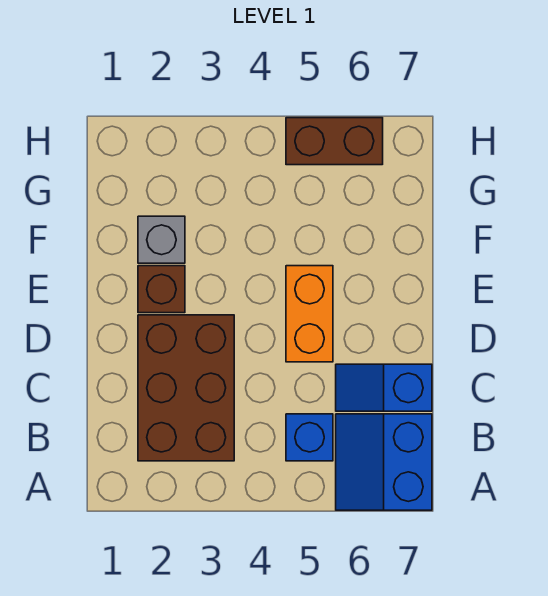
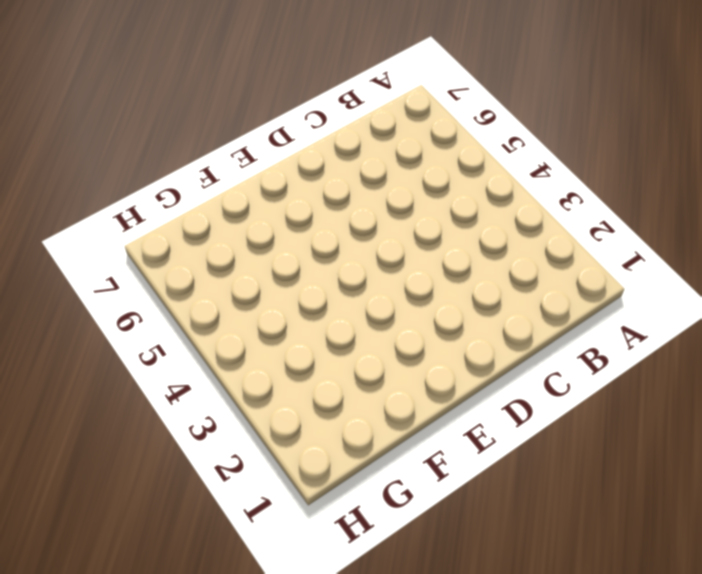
none -> blue 2x2 slope [336,414,432,510]
none -> brown 2x3 brick [138,315,234,461]

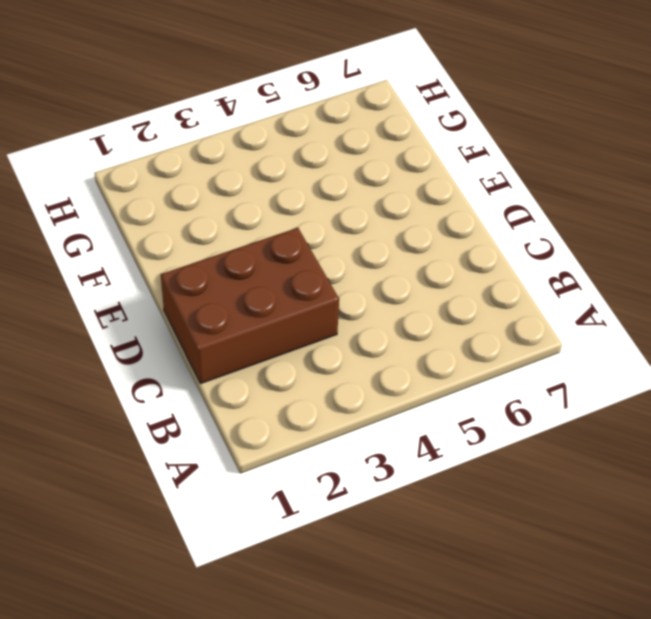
brown 2x3 brick [161,228,339,384] -> brown 2x3 brick turned to [138,315,234,461]
none -> blue 2x2 slope [336,414,432,510]
none -> blue 1x1 brick [286,414,333,461]

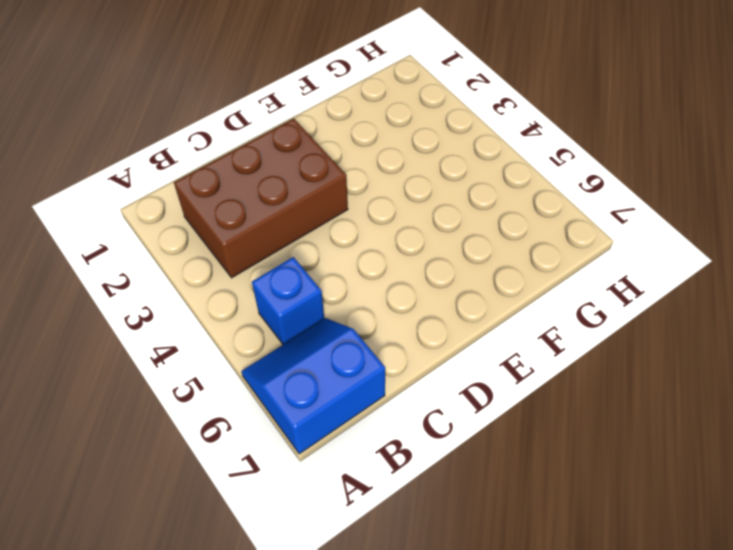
none -> blue 1x2 slope [336,364,432,411]
none -> orange 1x2 brick [286,266,333,362]

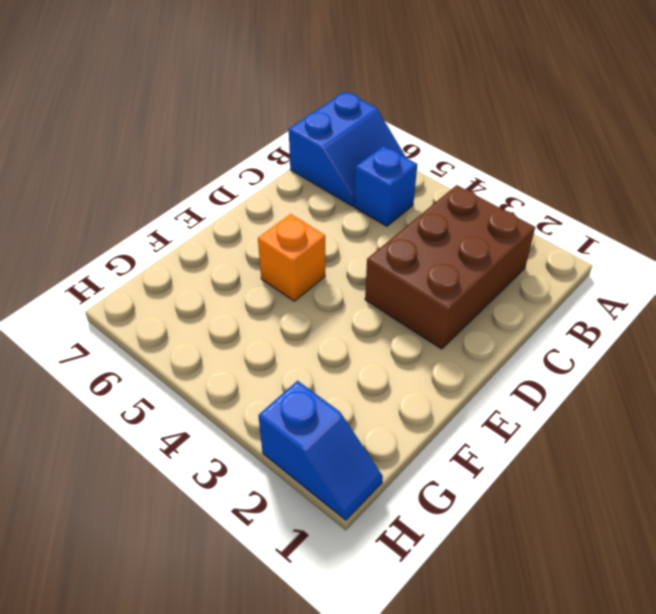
orange 1x1 brick [258,214,325,301] -> orange 1x2 brick [286,266,333,362]
blue 1x2 slope [258,381,383,520] -> blue 1x2 slope moved to [336,364,432,411]
none -> brown 1x1 brick [138,266,185,313]
none -> grey 1x1 brick [138,216,185,263]

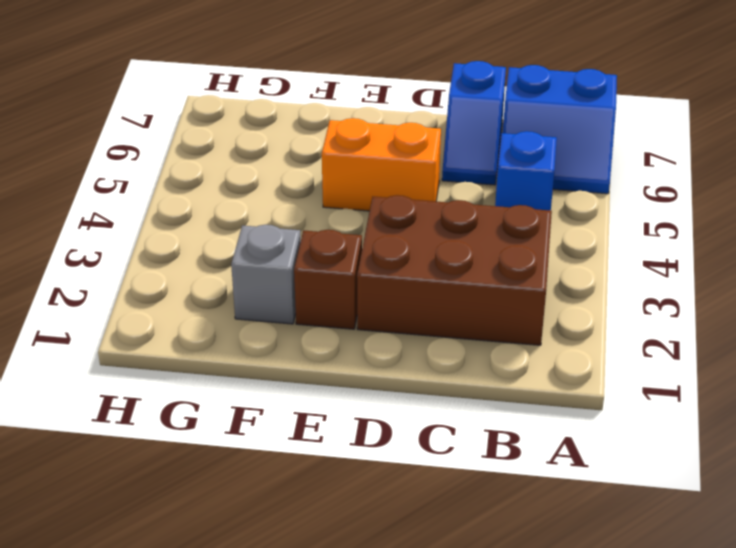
none -> brown 1x2 brick [286,118,383,165]

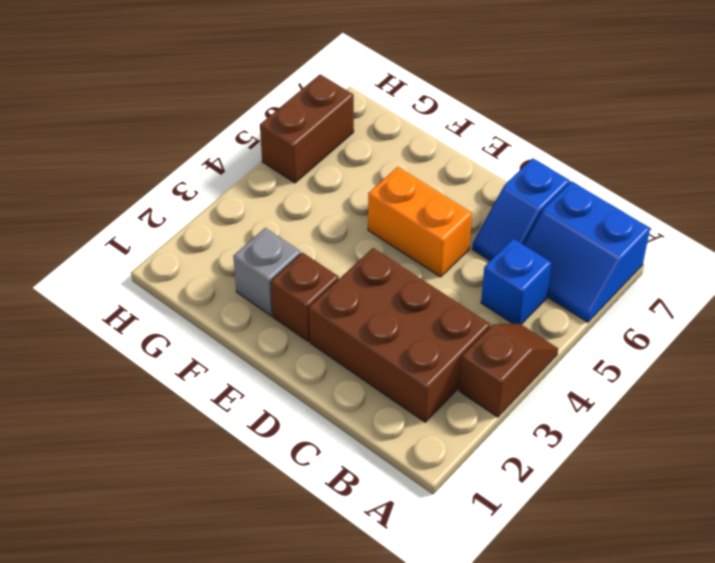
brown 1x2 slope [459,324,558,417] -> none

